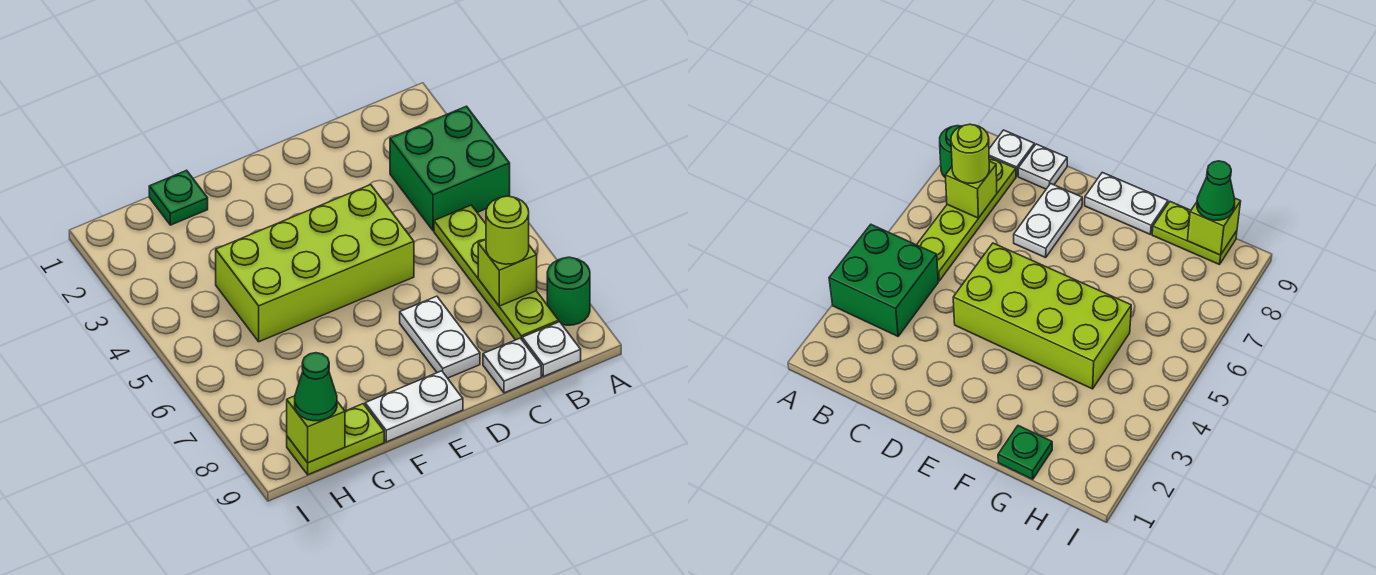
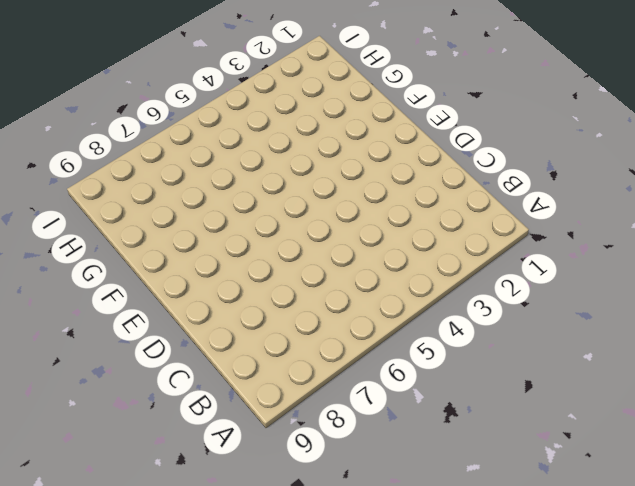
none -> green 2x2 brick [390,106,510,231]
none -> green 1x1 round brick [547,257,590,325]
none -> lime 1x4 plate [434,205,559,340]

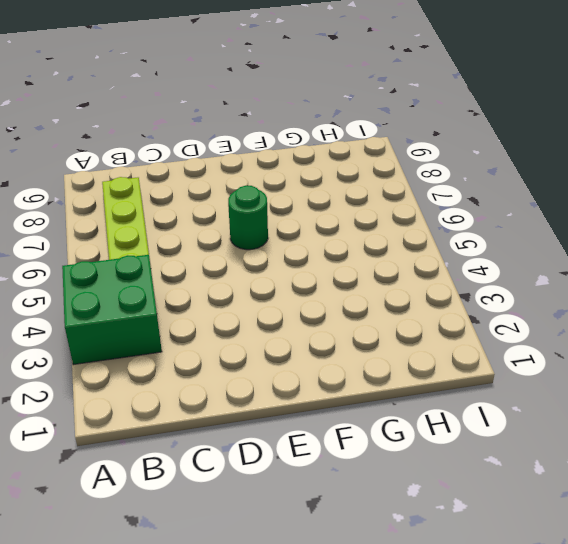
green 1x1 round brick [228,186,268,250] -> green 1x1 round brick moved to [547,257,590,325]
none -> white 1x1 plate [522,322,581,377]
none -> white 1x1 plate [483,338,541,393]
none -> lime 2x4 brick [216,185,414,342]

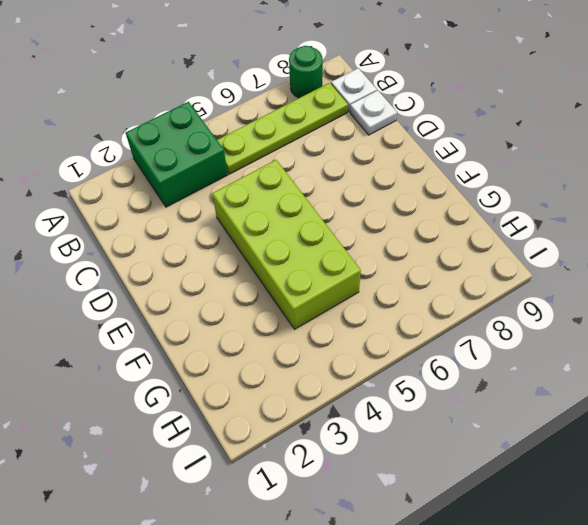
none -> white 1x2 plate [400,296,480,378]
none -> white 1x2 plate [365,371,463,442]
none -> green 1x1 plate [149,170,208,225]

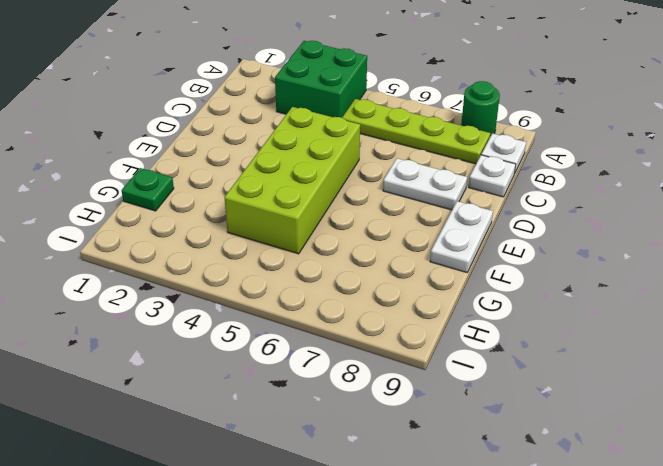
none -> lime 1x2 plate [287,404,384,475]
none -> lime 1x1 brick [478,240,537,306]
none -> lime 1x1 brick [287,396,345,463]

